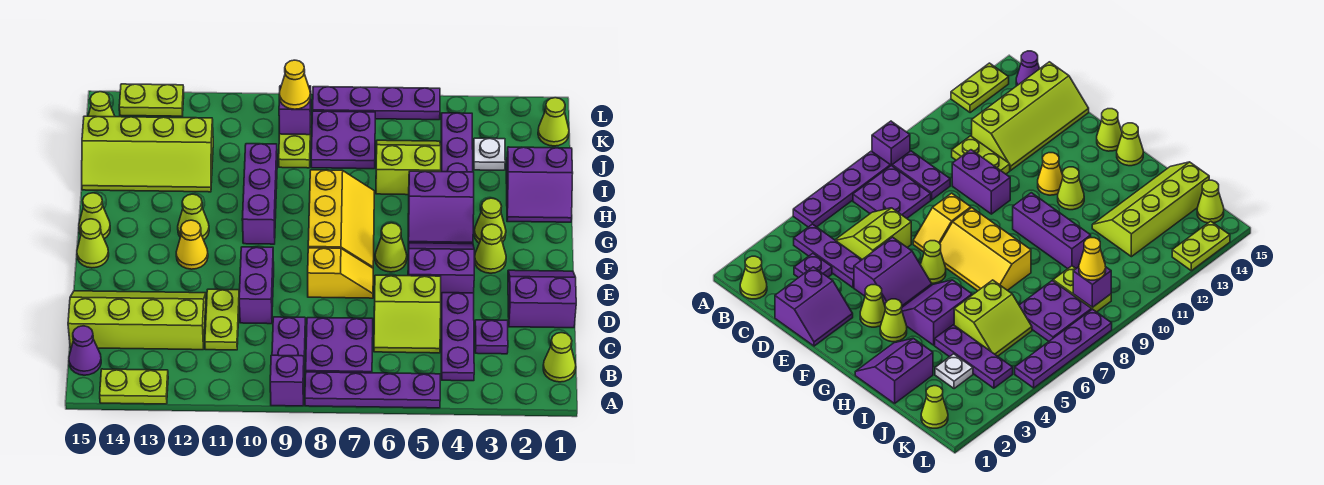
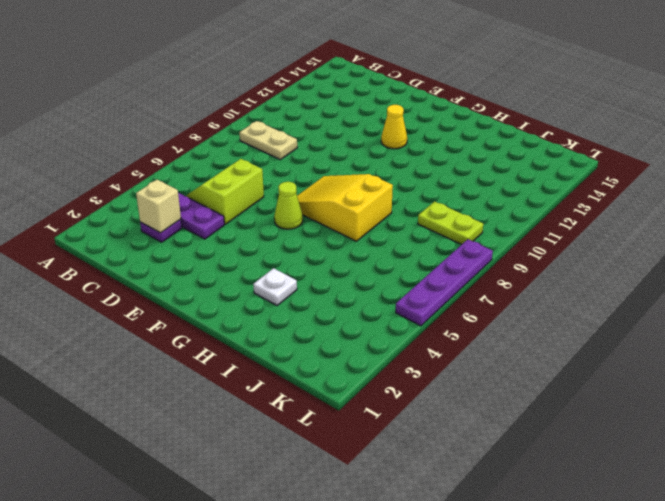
tan 1x2 plate [239,121,297,159] -> purple 1x2 plate [272,317,305,361]
tan 1x1 brick [136,180,181,233] -> none
yellow 2x3 slope [297,174,393,241] -> yellow 2x3 slope turned to [308,170,374,268]
white 1x1 plate [253,268,297,306] -> white 1x1 plate moved to [474,138,505,170]
none -> purple 1x4 plate [305,372,440,408]
none -> purple 1x1 brick [270,355,304,406]
none -> lime 1x2 plate [100,369,168,404]
none -> lime 1x1 cone [543,333,576,382]

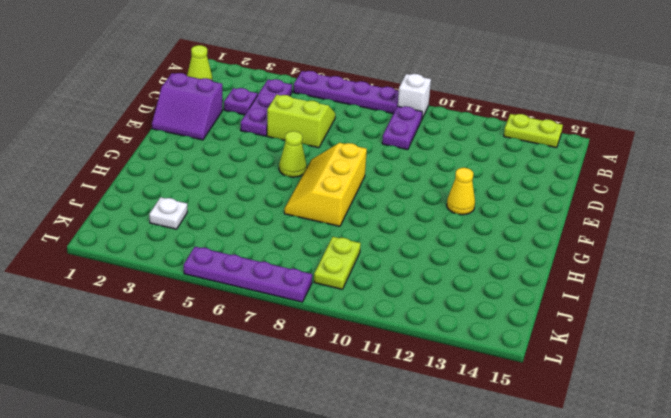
white 1x1 brick [398,74,431,119] -> purple 1x1 brick [270,355,304,406]
none -> purple 2x2 plate [306,318,373,373]
none -> purple 1x1 cone [69,326,101,375]
none -> lime 1x2 plate [205,289,239,350]
none -> lime 2x4 slope [68,291,206,350]

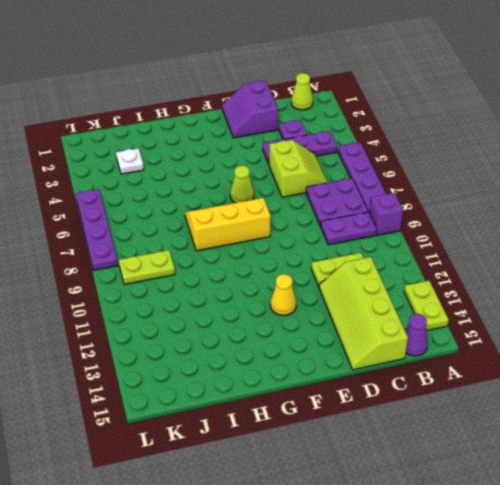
none -> purple 1x2 brick [239,247,274,324]
none -> purple 2x2 slope [408,243,474,298]
none -> yellow 1x2 slope [308,248,373,298]
none -> lime 1x1 cone [475,224,506,273]

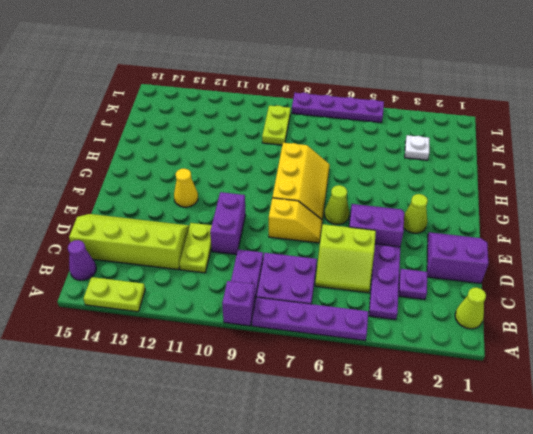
none -> lime 1x1 cone [77,219,109,268]
none -> lime 1x1 cone [474,198,506,243]
none -> purple 2x2 slope [408,171,474,244]
none -> purple 1x3 brick [242,144,277,244]

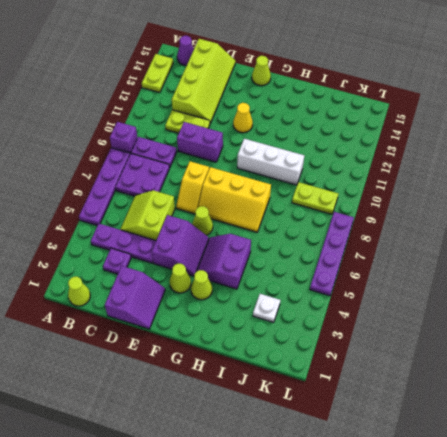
white 1x3 brick [237,139,304,185] -> purple 1x3 brick [242,144,277,244]
none -> lime 1x1 cone [178,194,209,240]
none -> lime 1x1 cone [79,193,110,239]
none -> purple 2x2 slope [506,147,573,222]
none -> purple 1x3 plate [441,113,473,172]

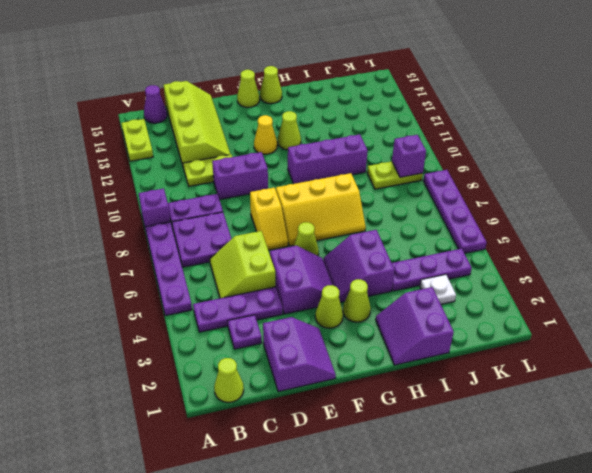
none -> lime 2x2 slope [376,140,441,195]
none -> lime 2x4 slope [82,116,213,192]
none -> purple 2x2 plate [311,111,375,169]
none -> lime 1x1 cone [538,98,569,146]

